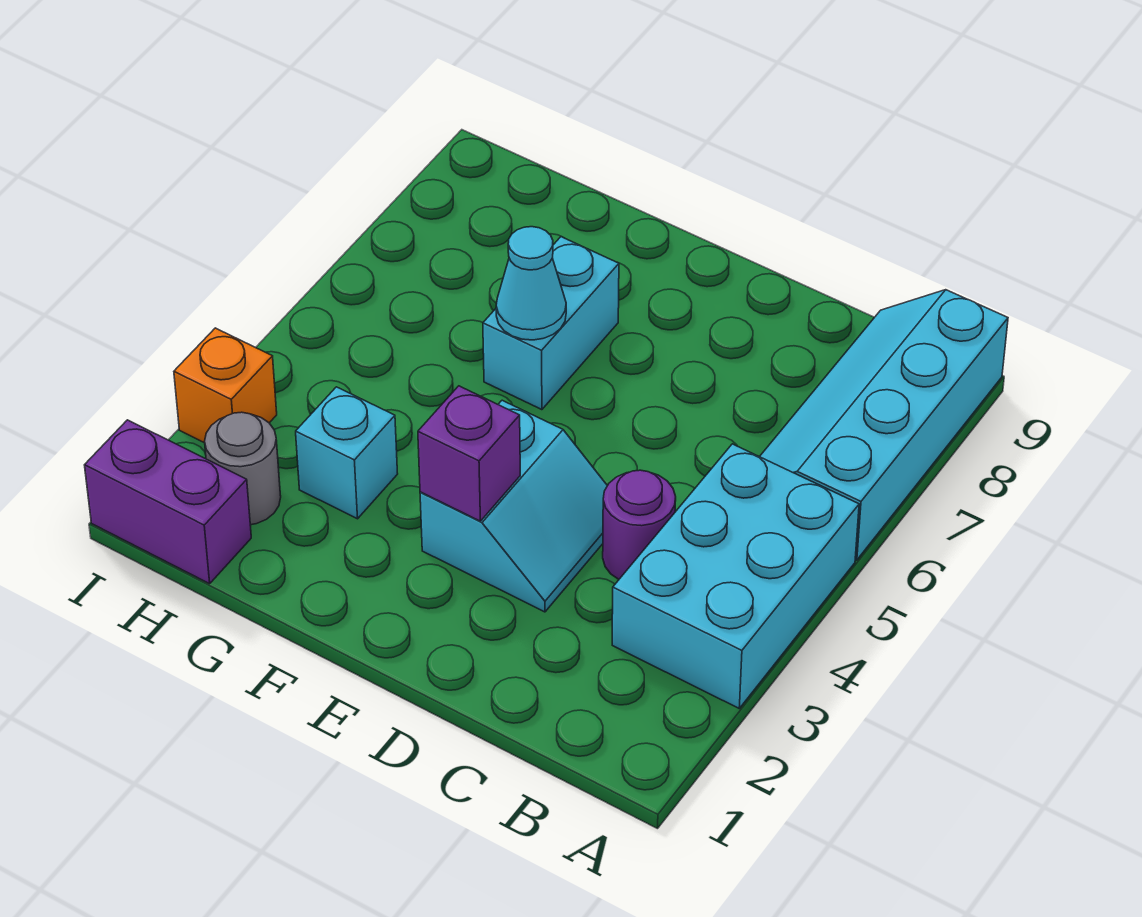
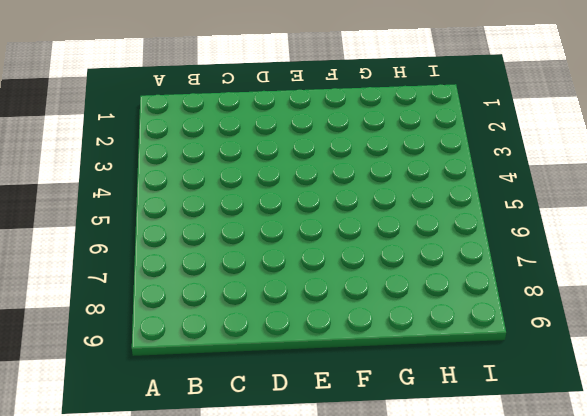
none -> cyan 2x3 brick [612,444,859,708]
none -> cyan 2x4 slope [760,290,1008,560]

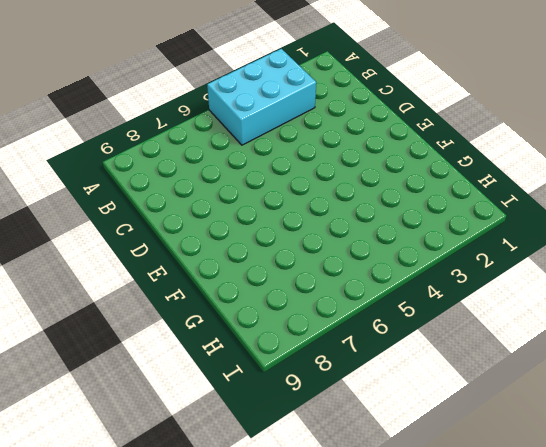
none -> cyan 2x4 slope [760,290,1008,560]
none -> purple 1x1 round brick [603,470,676,579]

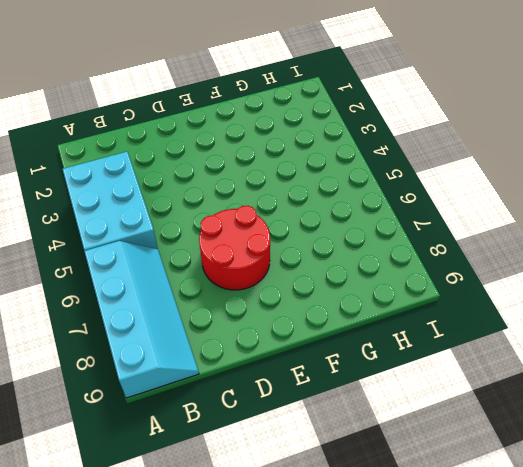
red 2x2 round brick [199,206,270,290] -> none
none -> purple 1x1 round brick [603,470,676,579]
none -> cyan 2x2 slope [420,400,607,612]

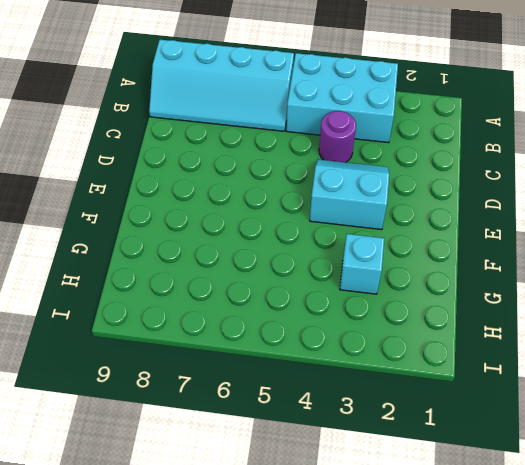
none -> cyan 1x2 brick [483,237,619,410]
none -> purple 1x2 brick [85,420,251,584]

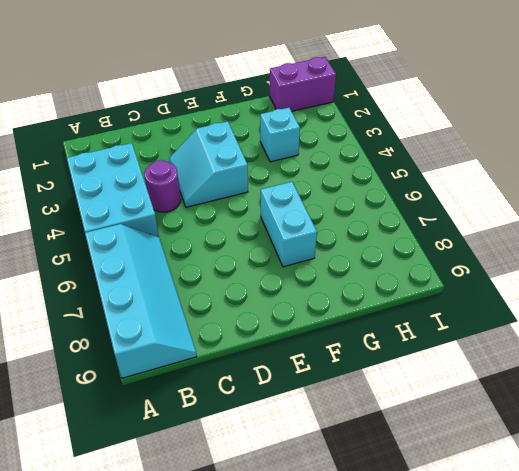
none -> grey 1x1 round brick [205,412,281,525]
none -> orange 1x1 brick [174,328,277,443]

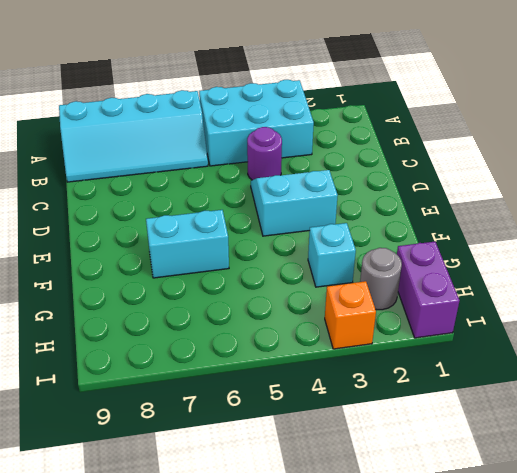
none -> purple 1x1 brick [418,386,520,521]
none -> cyan 1x1 cone [496,227,566,340]

